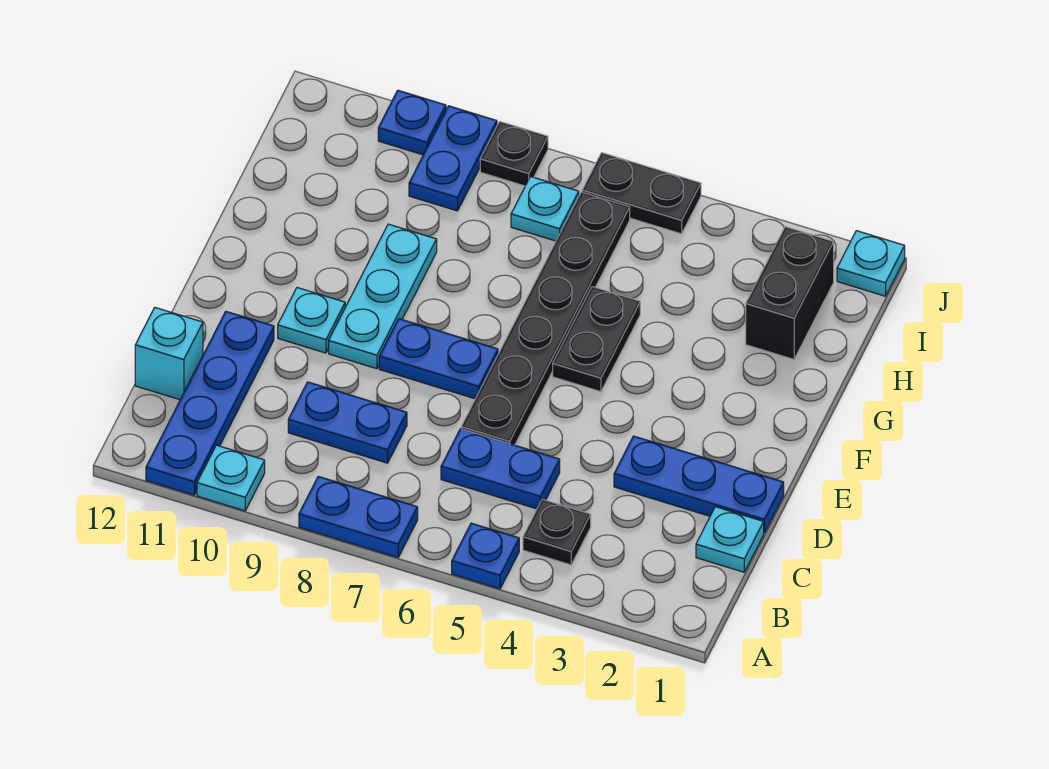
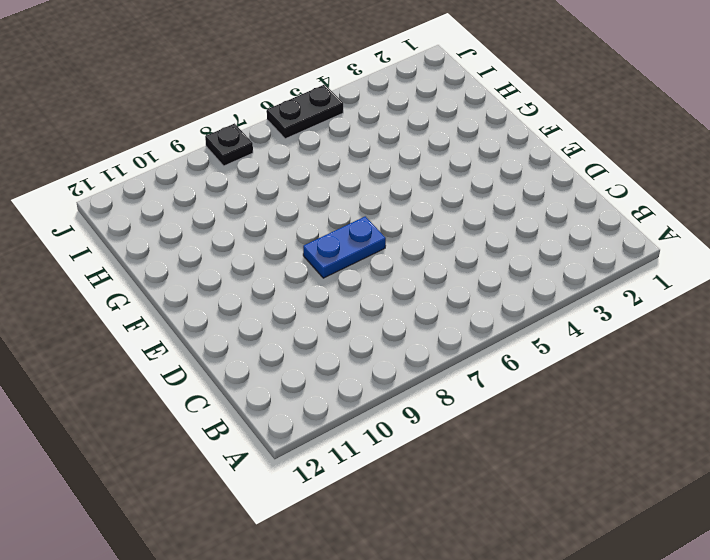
none -> blue 1x1 plate [452,523,519,589]
none -> blue 1x2 plate [299,476,418,558]
none -> cyan 1x1 plate [197,445,265,511]

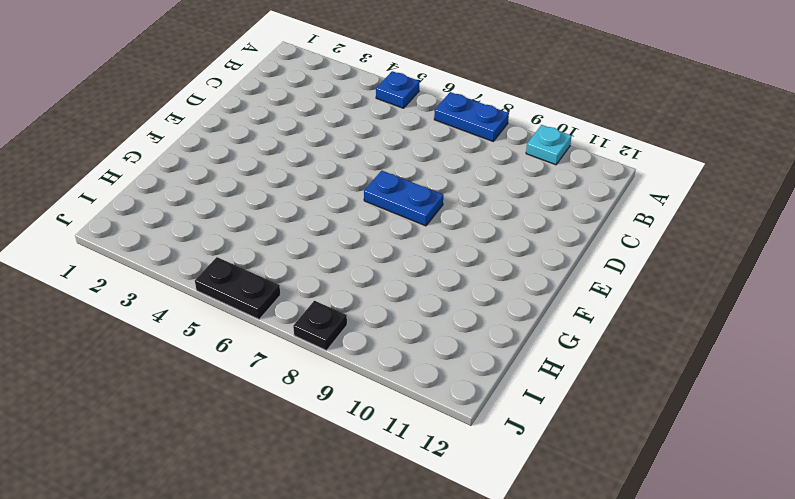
none -> blue 1x4 plate [146,311,274,495]
none -> black 1x1 plate [523,499,591,565]
none -> cyan 1x1 plate [696,507,764,572]

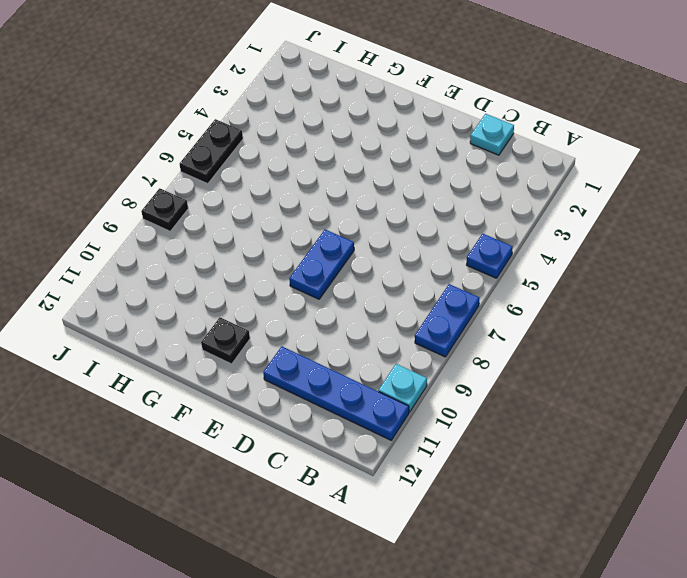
black 1x1 plate [201,317,250,364] -> black 1x1 plate moved to [523,499,591,565]
none -> blue 1x2 plate [441,429,560,509]
none -> blue 1x2 plate [288,382,407,463]
none -> cyan 1x1 brick [135,308,203,400]

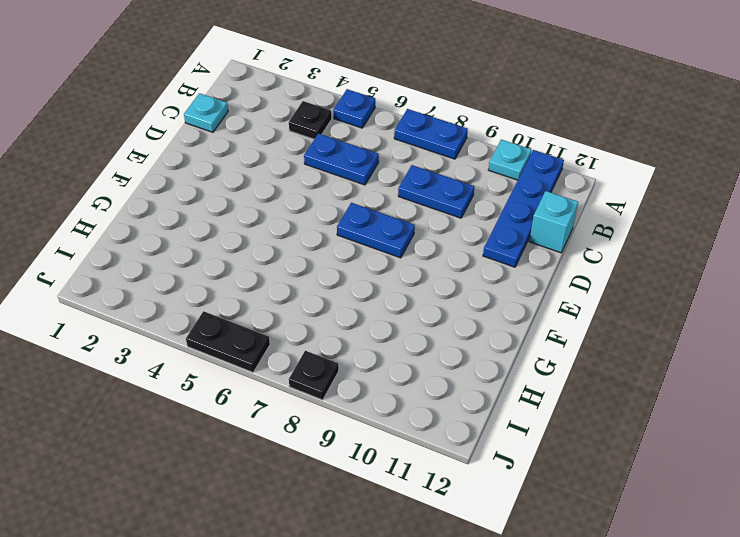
none -> blue 1x3 plate [614,436,784,533]
none -> black 1x6 plate [461,192,630,445]
none -> cyan 1x3 plate [329,224,437,369]

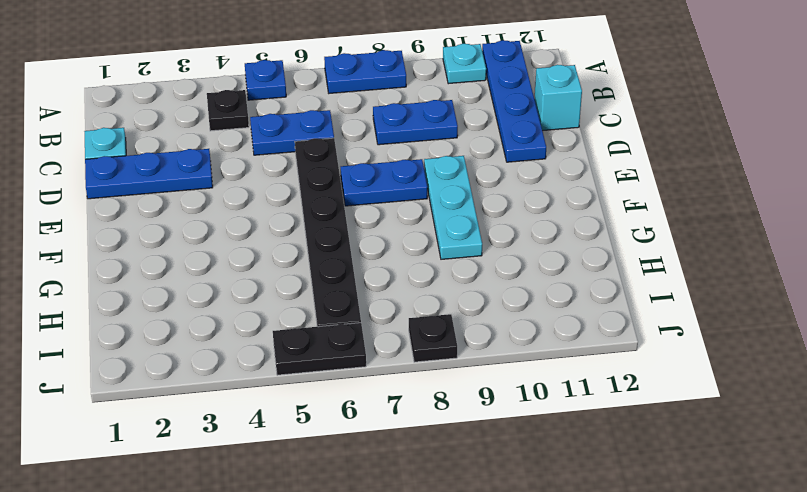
none -> cyan 1x1 plate [278,288,345,353]
none -> black 1x2 plate [553,287,640,392]
none -> black 1x2 brick [746,227,834,359]

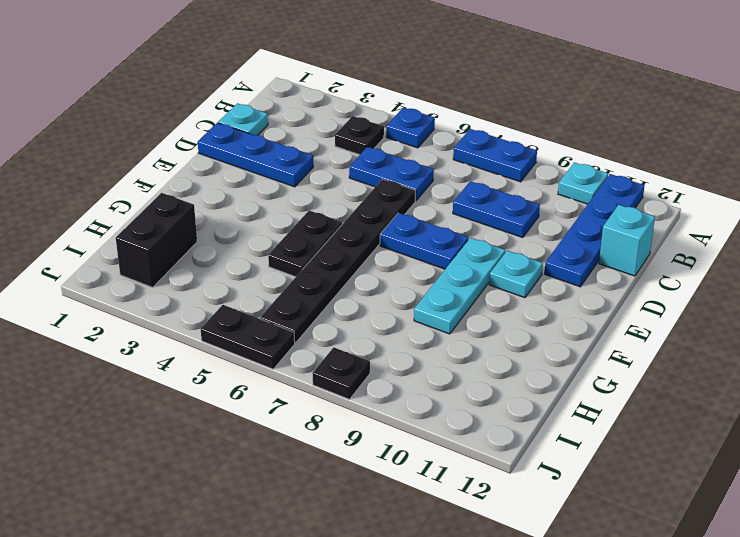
none -> cyan 1x1 plate [511,177,579,241]
none -> blue 1x2 plate [409,106,497,211]
none -> cyan 1x1 plate [837,231,905,296]

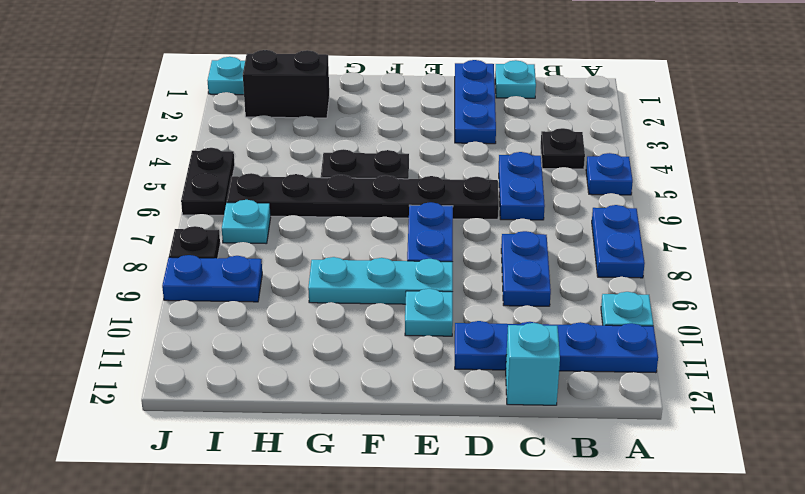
none -> blue 1x1 plate [378,90,446,155]

